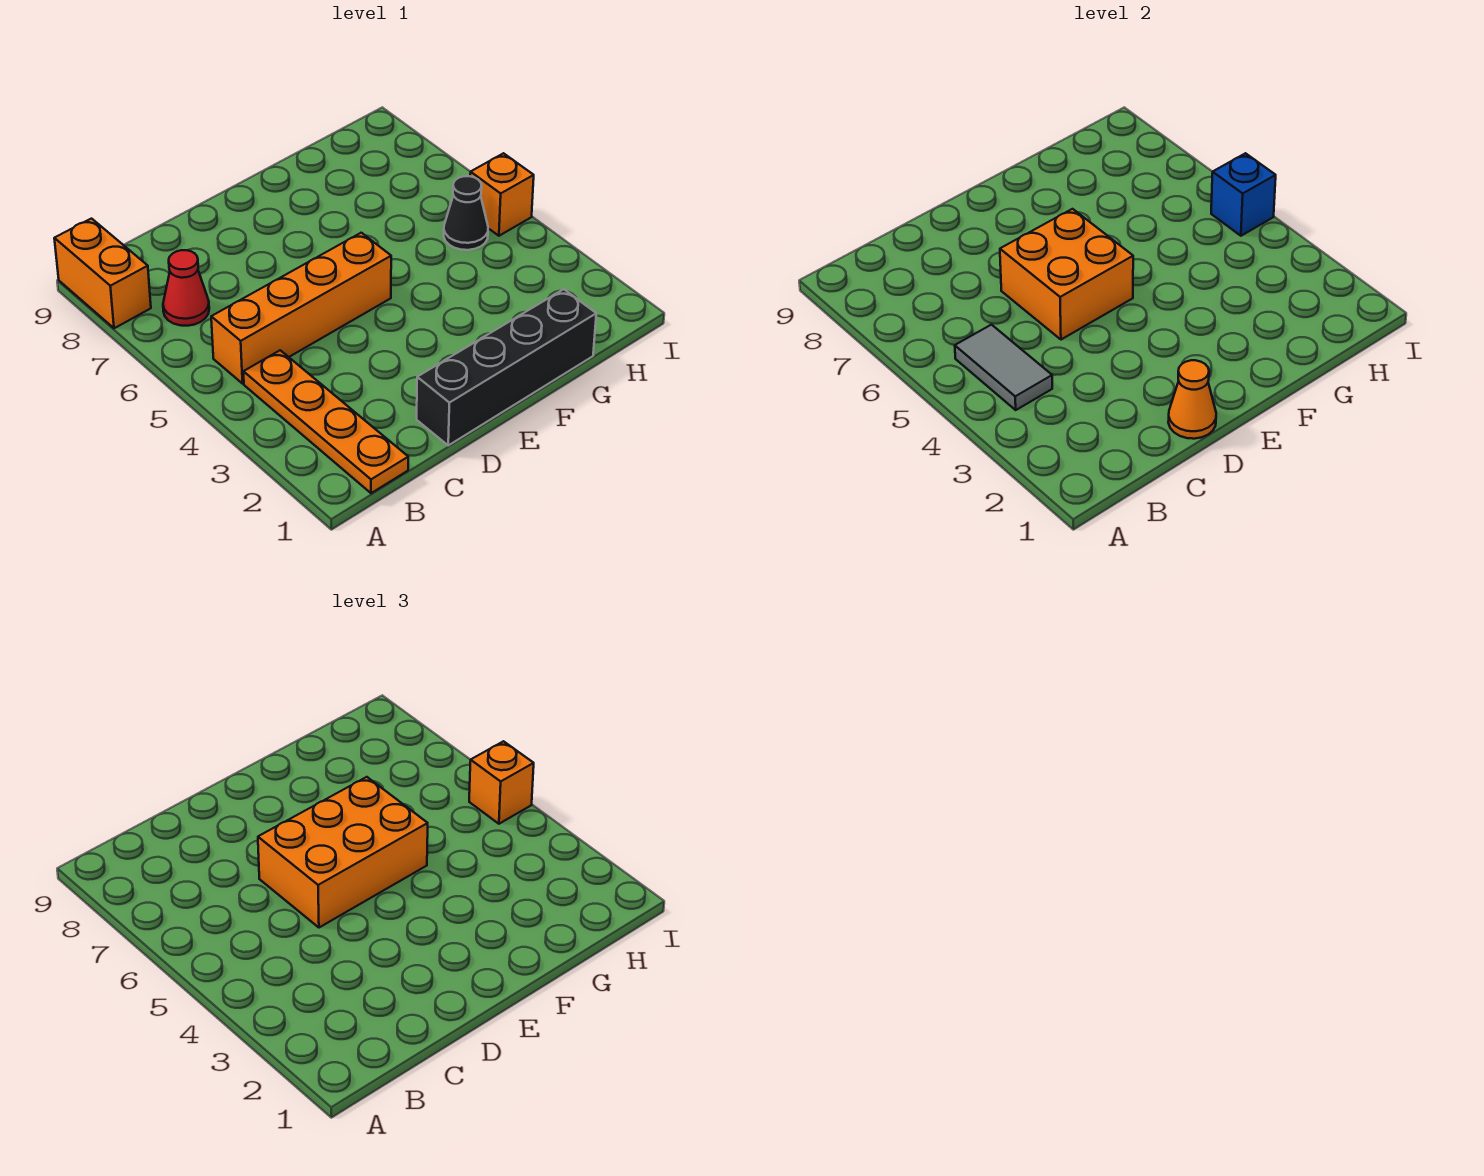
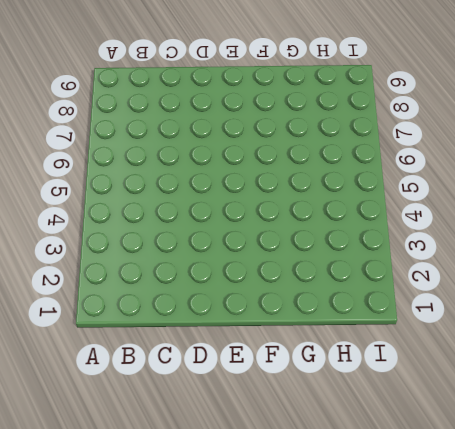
none -> orange 1x2 brick [54,219,151,328]
none -> orange 1x4 plate [244,350,408,493]
none -> orange 1x4 brick [211,233,391,384]

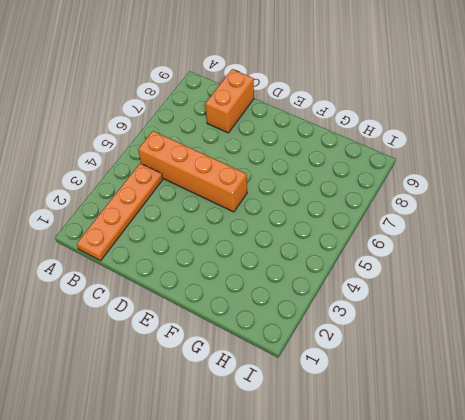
orange 1x2 brick [206,69,254,133] -> orange 1x2 brick moved to [54,219,151,328]
none -> red 1x1 cone [163,250,209,326]
none -> black 1x4 brick [417,289,596,445]
none -> black 1x1 cone [444,176,488,250]

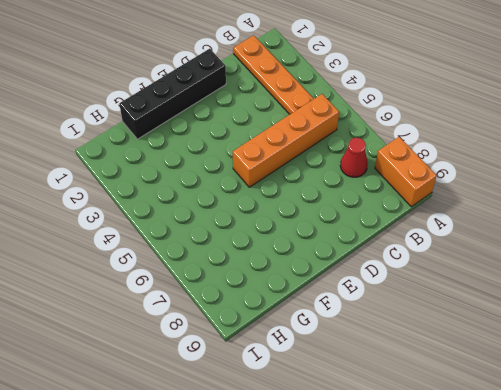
none -> black 1x1 cone [444,176,488,250]
none -> orange 1x1 brick [470,153,534,236]
none -> grey 1x2 tile [955,325,1052,410]

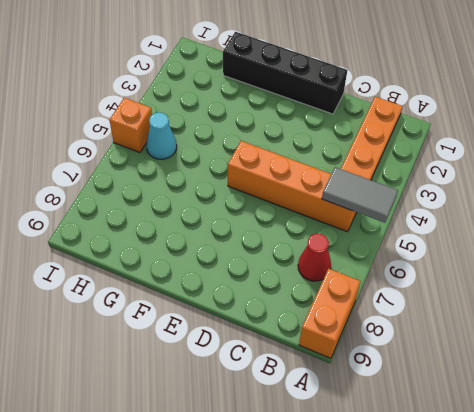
grey 1x2 tile [322,167,398,223] -> grey 1x2 tile turned to [955,325,1052,410]
cyan 1x1 cone [146,112,177,159] -> black 1x1 cone [444,176,488,250]
none -> orange 1x1 cone [1168,360,1216,439]
none -> orange 2x2 brick [1000,209,1133,340]
none -> blue 1x1 brick [1211,153,1276,236]

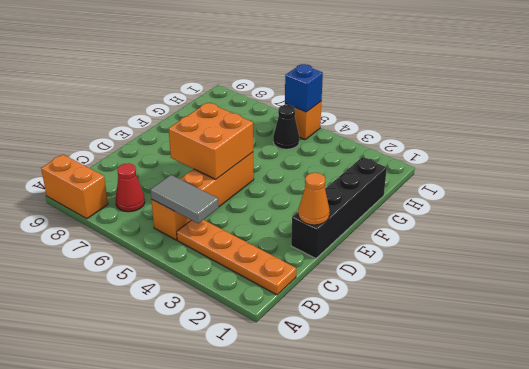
none -> orange 2x3 brick [258,777,428,928]
none -> orange 1x1 brick [469,741,534,824]

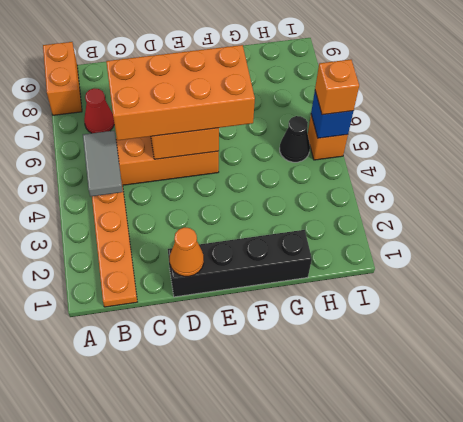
orange 2x4 brick [106,45,255,141] -> orange 2x3 brick [258,777,428,928]

